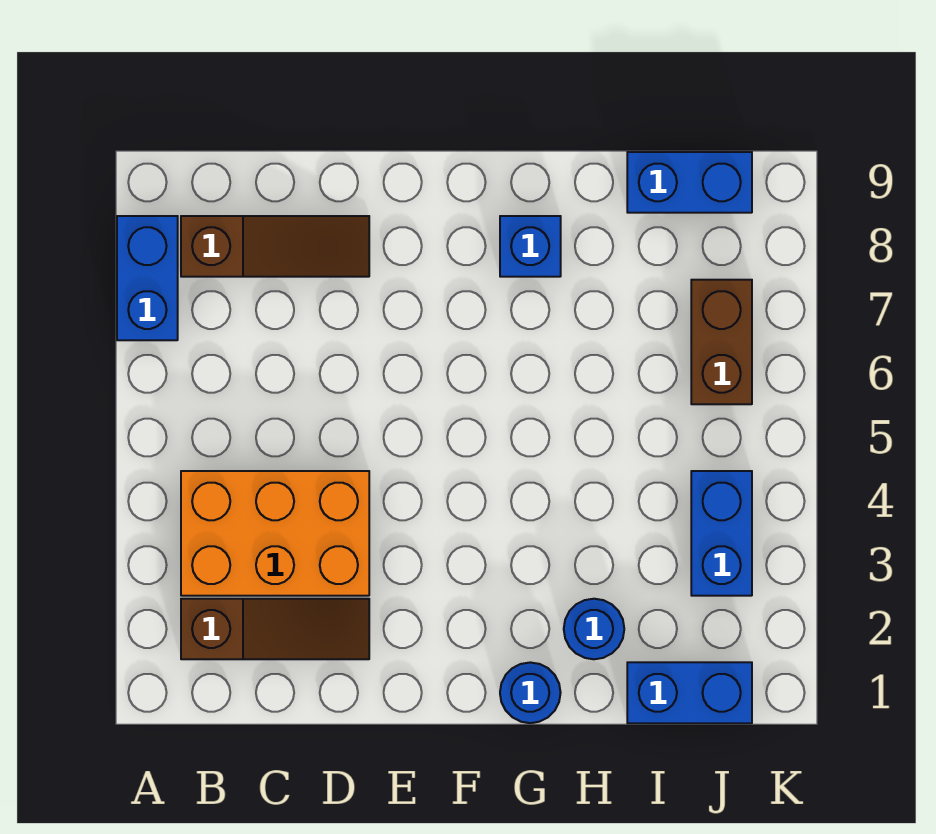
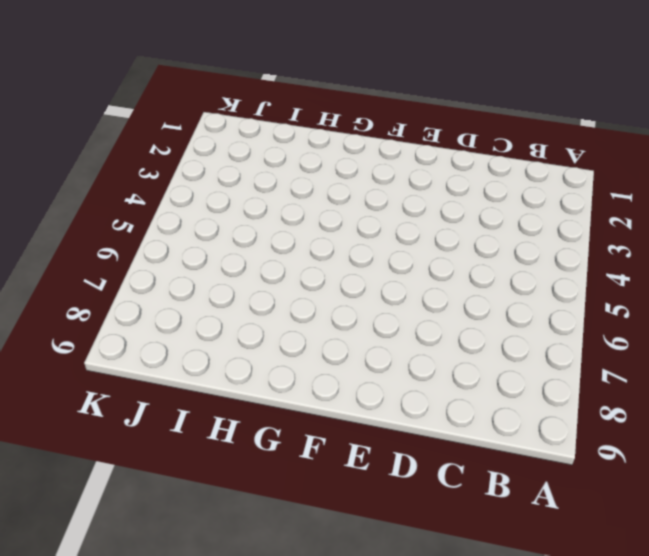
none -> blue 1x2 brick [117,216,178,340]
none -> brown 1x3 slope [181,599,369,659]

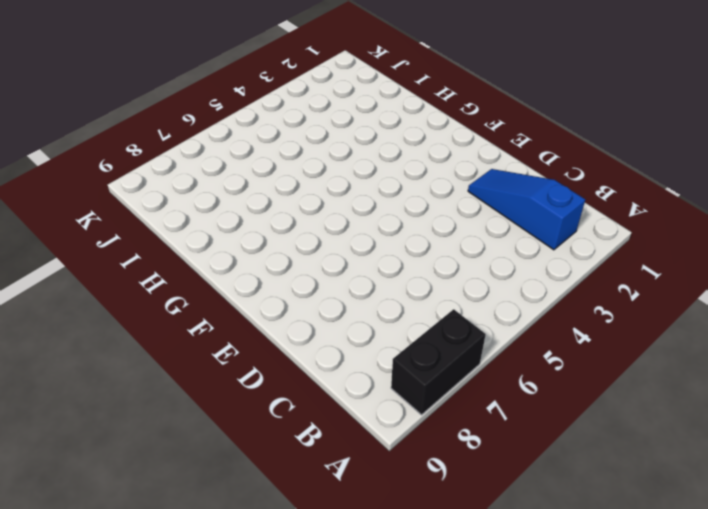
black 1x2 brick [391,309,486,415] -> blue 1x2 brick [117,216,178,340]
blue 1x3 slope [468,169,585,250] -> brown 1x3 slope [181,599,369,659]
none -> orange 2x3 brick [181,471,369,596]
none -> brown 1x3 slope [181,216,369,277]

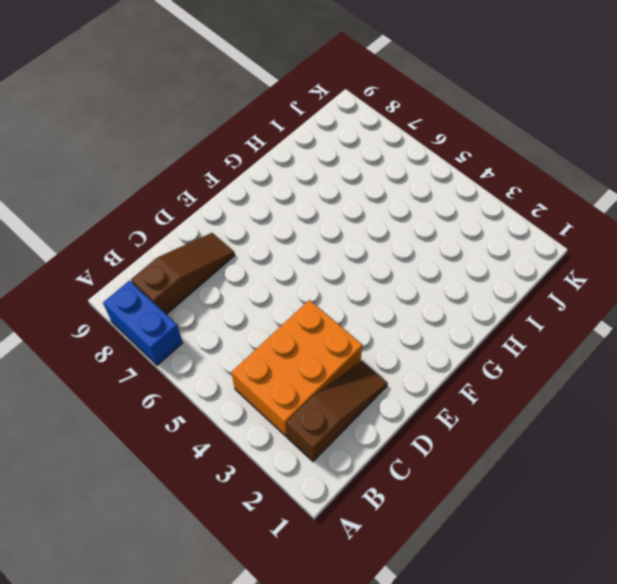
none -> blue 1x1 round brick [500,662,561,723]
none -> blue 1x1 brick [500,216,561,277]

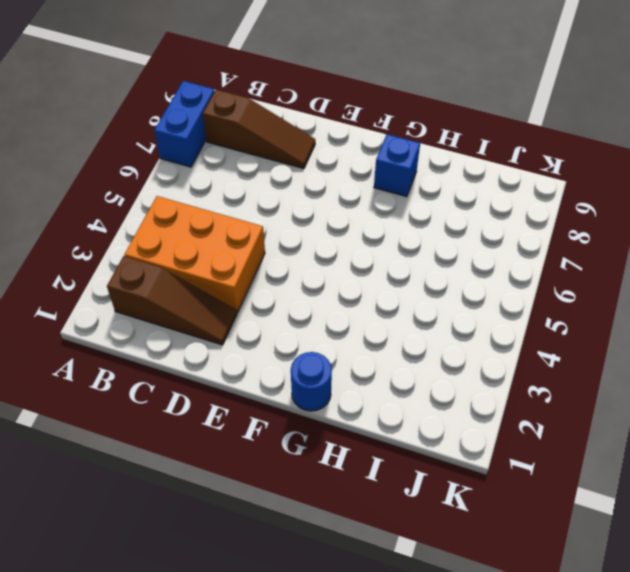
none -> blue 1x1 round brick [564,599,624,659]
none -> blue 1x2 brick [627,662,752,723]

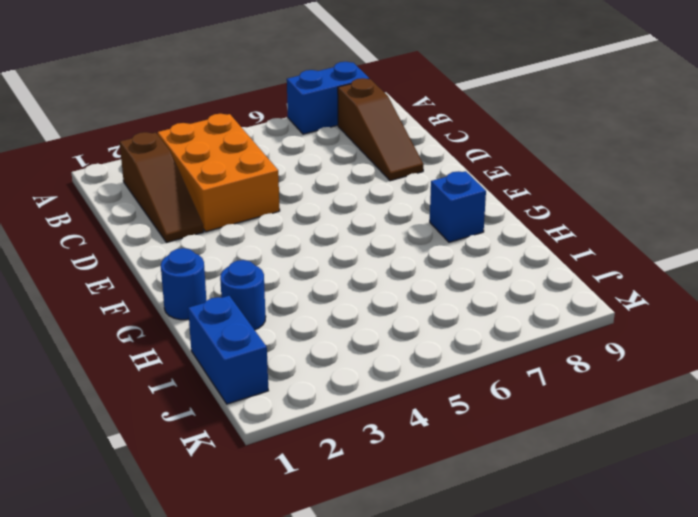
none -> blue 1x2 brick [627,152,752,213]
none -> blue 1x2 brick [691,471,752,596]

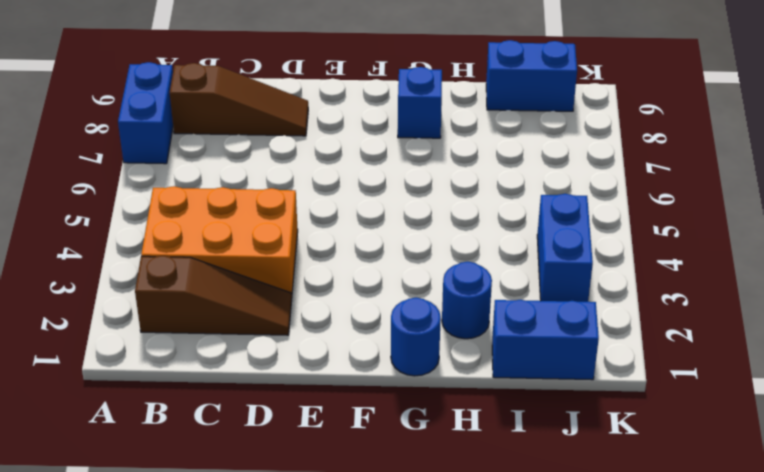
none -> brown 1x2 brick [691,280,752,404]

